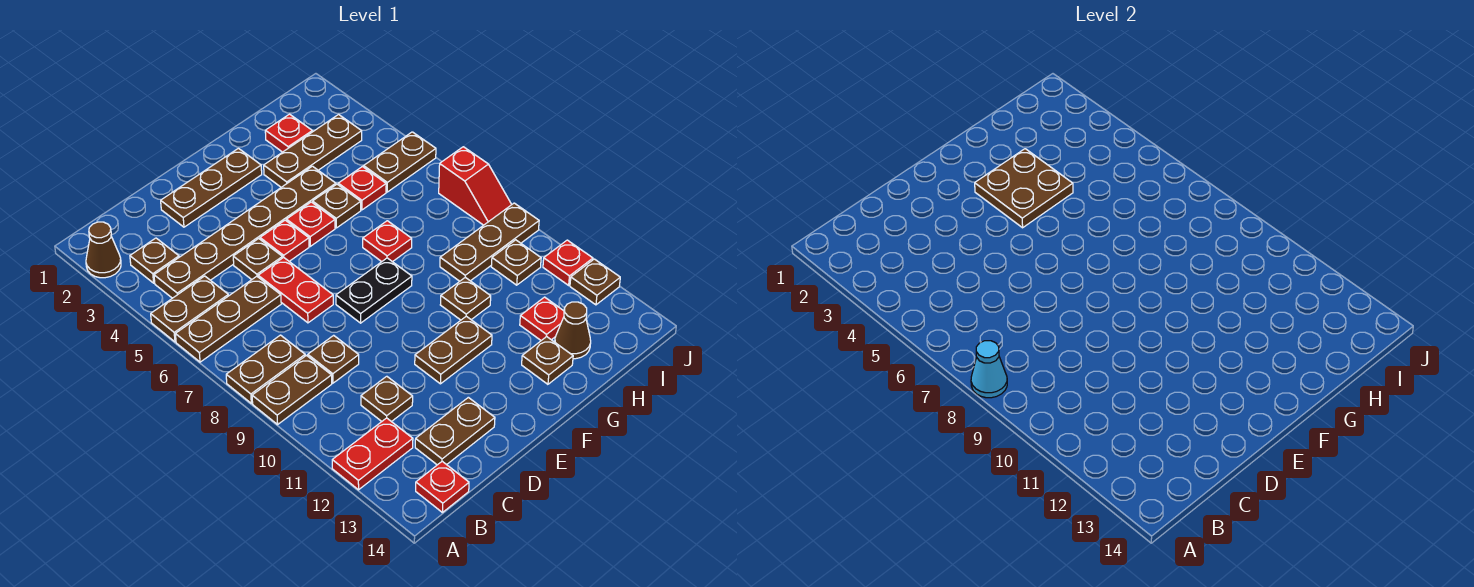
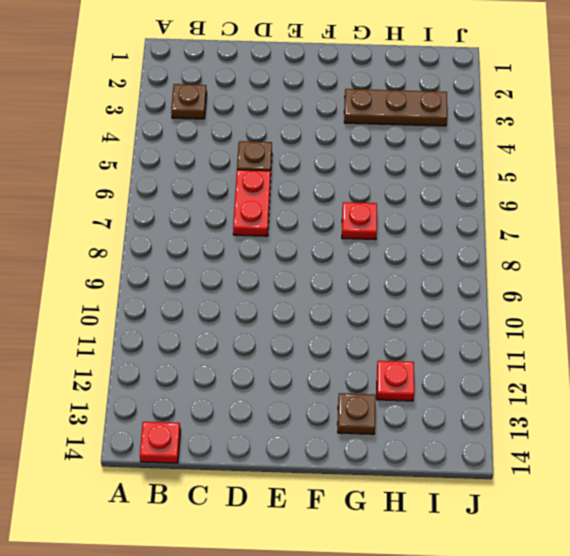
none -> brown 1x1 cone [86,222,121,278]
none -> brown 1x2 plate [151,276,228,342]
none -> brown 1x3 plate [175,276,281,362]
none -> brown 1x2 plate [226,335,305,403]

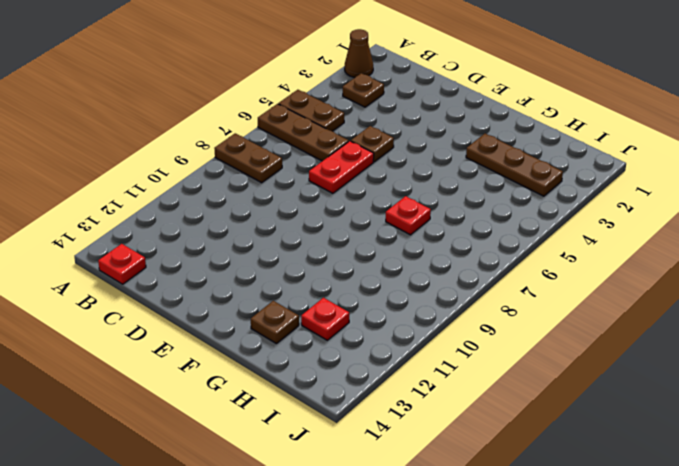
none -> brown 1x2 plate [252,355,332,424]
none -> red 1x2 plate [332,418,413,490]
none -> brown 1x6 plate [154,166,336,298]
none -> brown 1x1 plate [308,335,359,383]

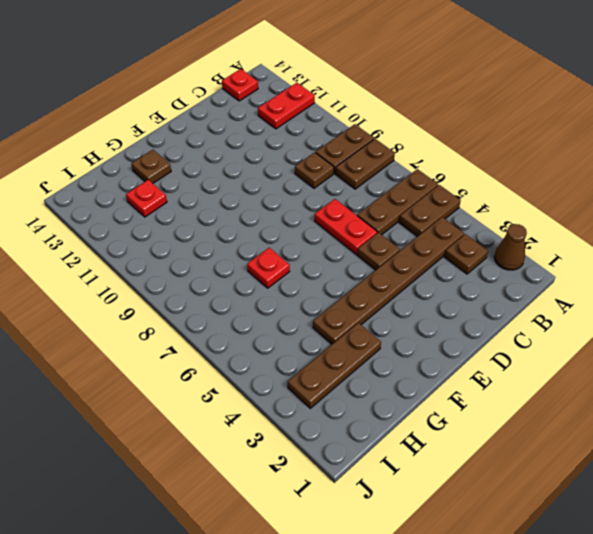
none -> brown 1x1 plate [361,376,413,422]
none -> brown 1x2 plate [415,397,495,465]
none -> brown 1x3 plate [161,148,262,227]
none -> red 1x1 plate [260,220,309,261]

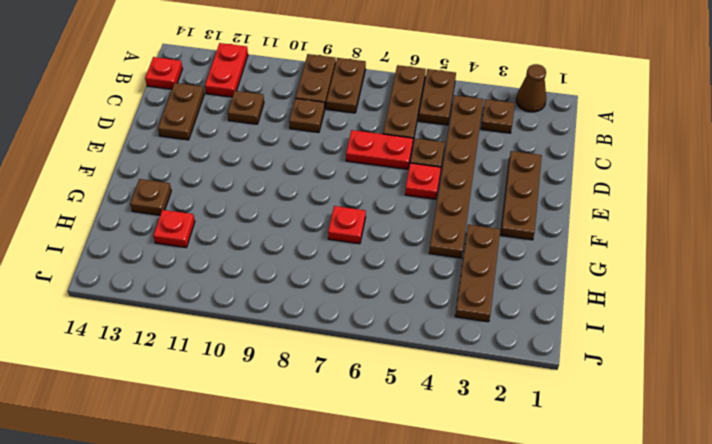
none -> black 1x2 plate [336,258,412,323]
none -> brown 1x2 plate [415,316,492,384]
none -> red 1x1 plate [286,202,335,246]
none -> brown 1x1 plate [313,184,361,228]

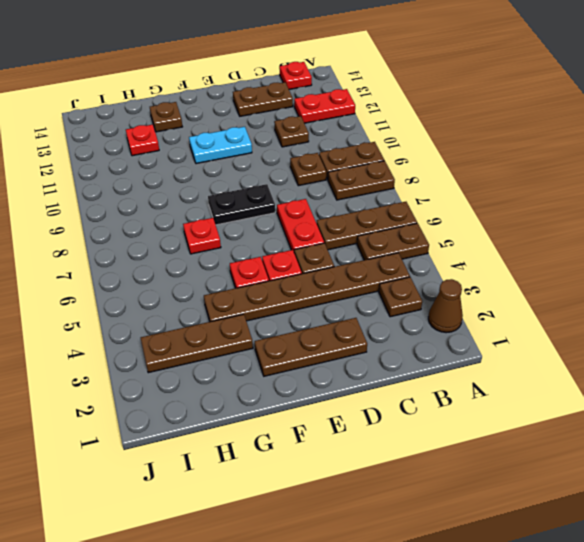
cyan 1x2 plate [189,127,252,164] -> brown 1x2 plate [415,316,492,384]
none -> brown 1x1 plate [313,184,361,228]
none -> brown 1x1 plate [440,277,491,320]
none -> red 1x1 plate [265,114,312,152]
none -> red 1x1 plate [338,167,386,210]

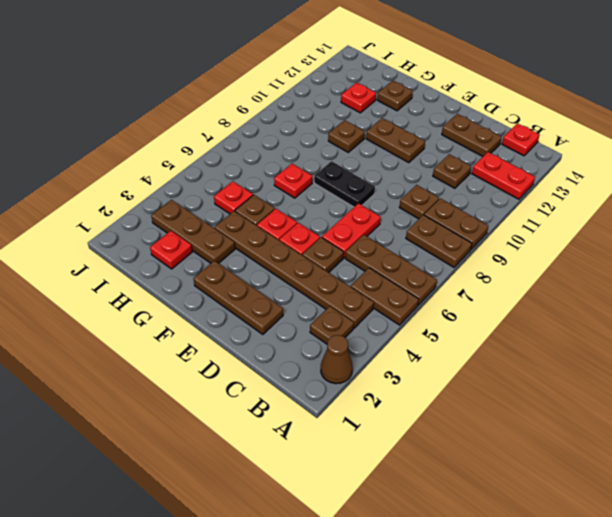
none -> brown 1x3 plate [440,203,539,281]
none -> brown 1x1 cone [555,302,591,359]
none -> brown 1x2 plate [364,132,436,192]
none -> brown 1x1 plate [491,240,541,285]

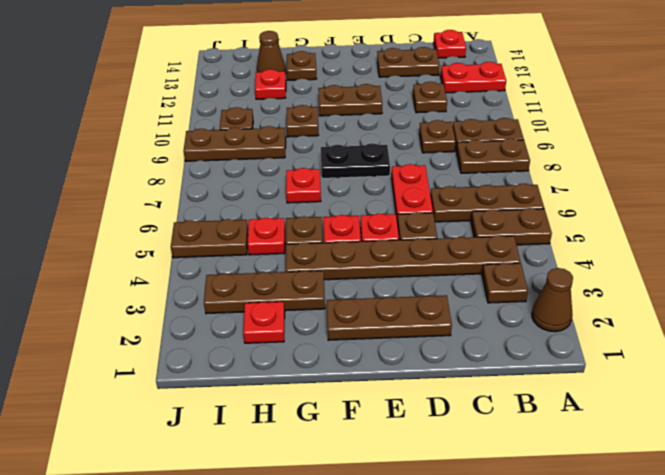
none -> red 1x2 slope [439,147,512,225]
none -> red 1x1 plate [543,240,593,285]
none -> brown 1x1 plate [570,259,620,305]
none -> cyan 1x1 cone [971,341,1007,398]

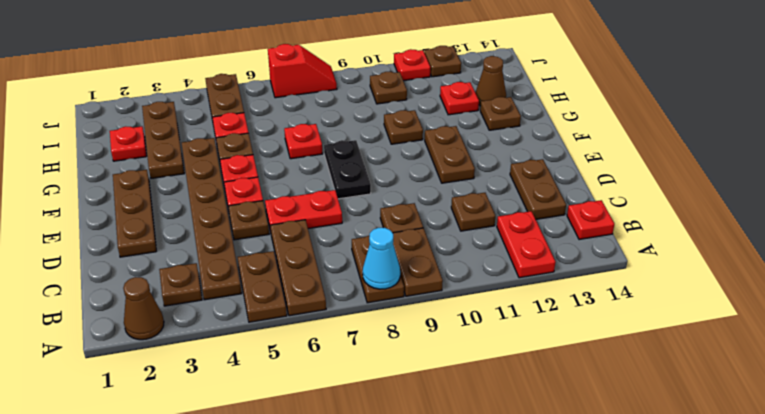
none -> brown 1x3 plate [440,203,539,281]
none -> brown 2x2 plate [975,149,1073,228]

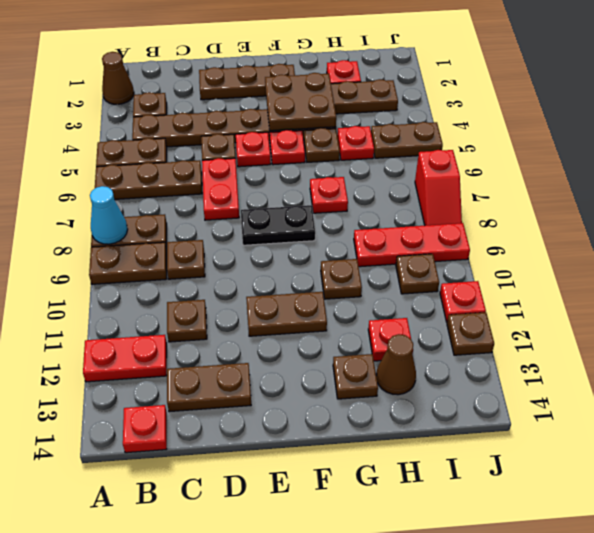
red 1x3 plate [354,223,470,267] -> brown 1x3 plate [440,203,539,281]

